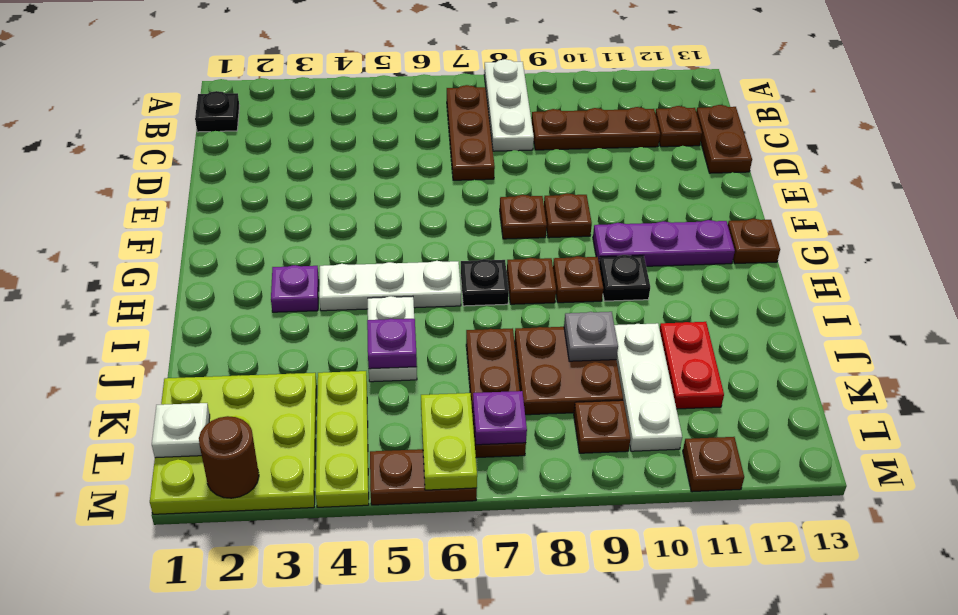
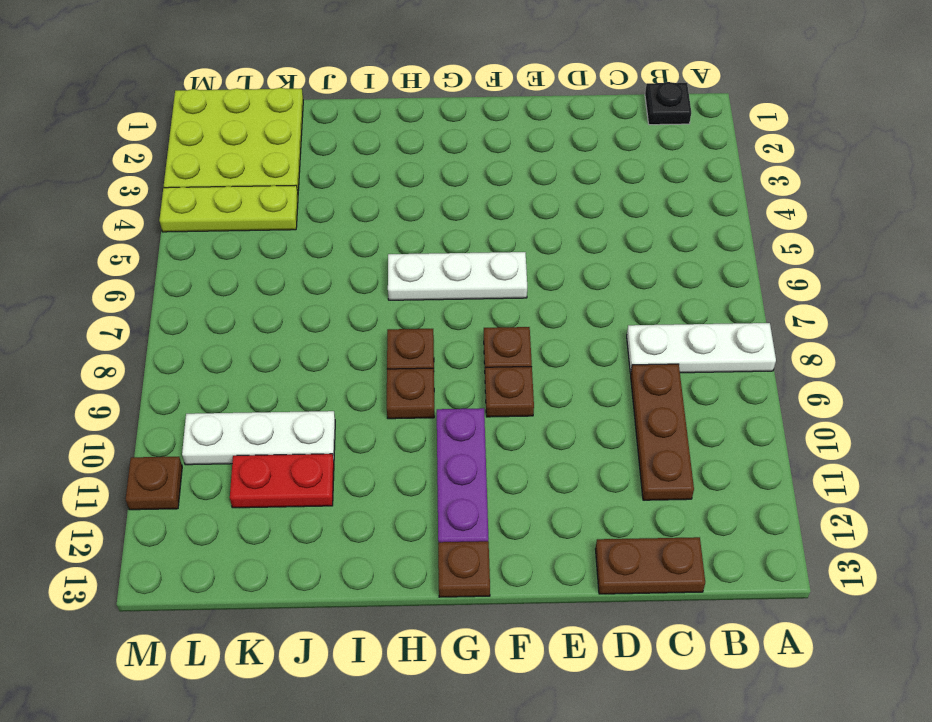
white 1x3 plate [388,252,527,300] -> white 1x3 plate turned to [319,261,461,311]
none -> brown 1x3 plate [447,85,495,180]
none -> brown 1x1 plate [655,106,702,147]
none -> purple 1x1 plate [271,265,319,312]
none -> black 1x1 plate [461,259,509,306]

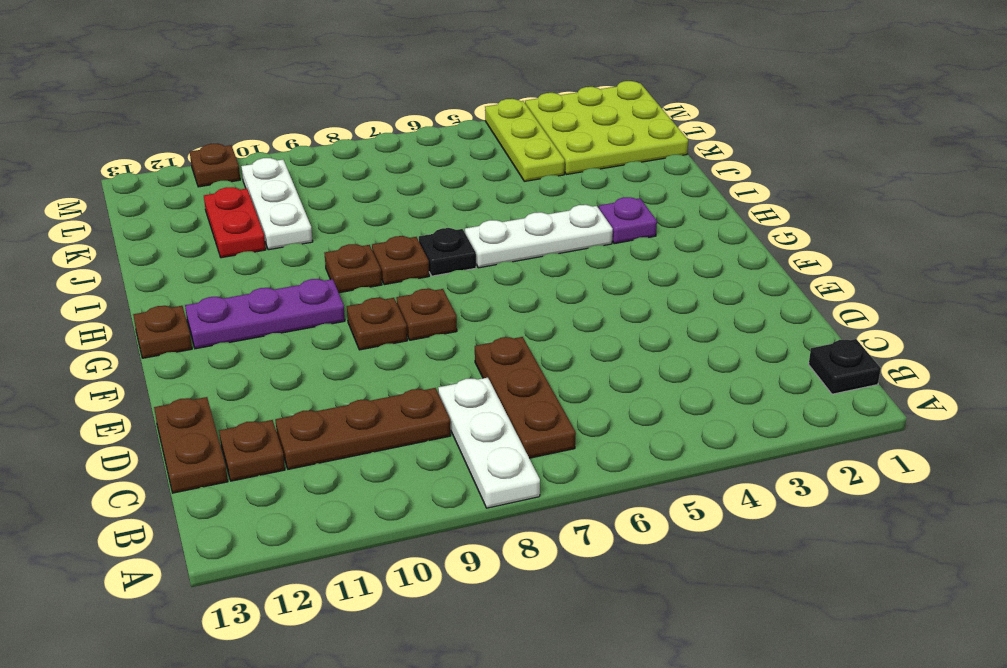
none -> black 1x1 plate [599,255,650,301]
none -> white 1x2 plate [368,296,417,382]
none -> brown 1x3 plate [466,328,526,458]
none -> brown 2x2 plate [515,327,623,415]

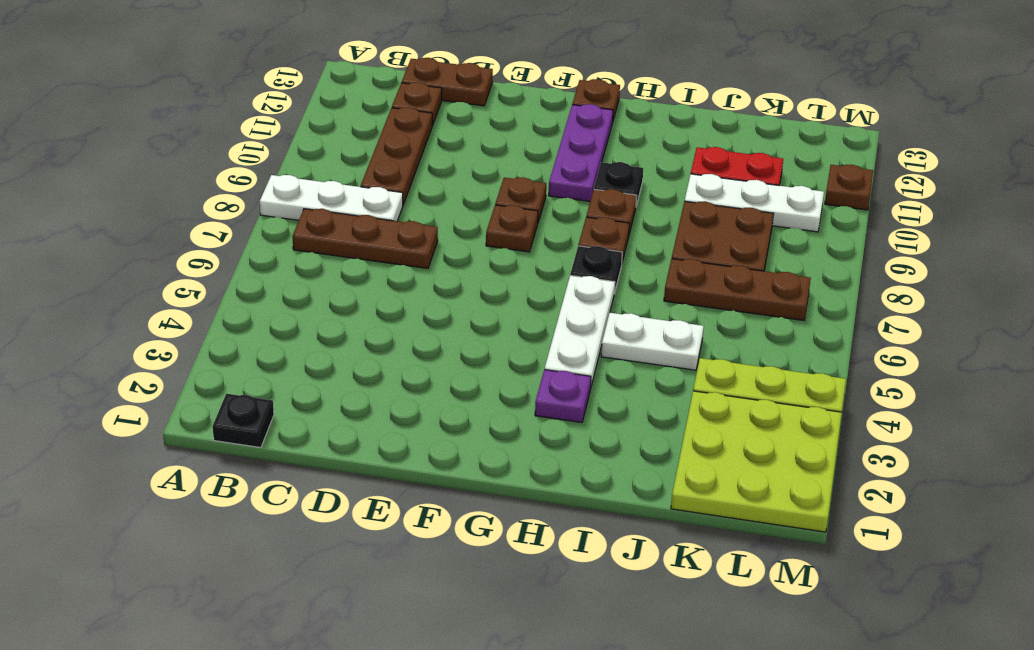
none -> brown 1x1 plate [574,400,630,453]
none -> brown 1x2 plate [370,449,477,505]
none -> purple 1x1 plate [367,319,417,369]
none -> grey 1x1 plate [564,312,618,361]

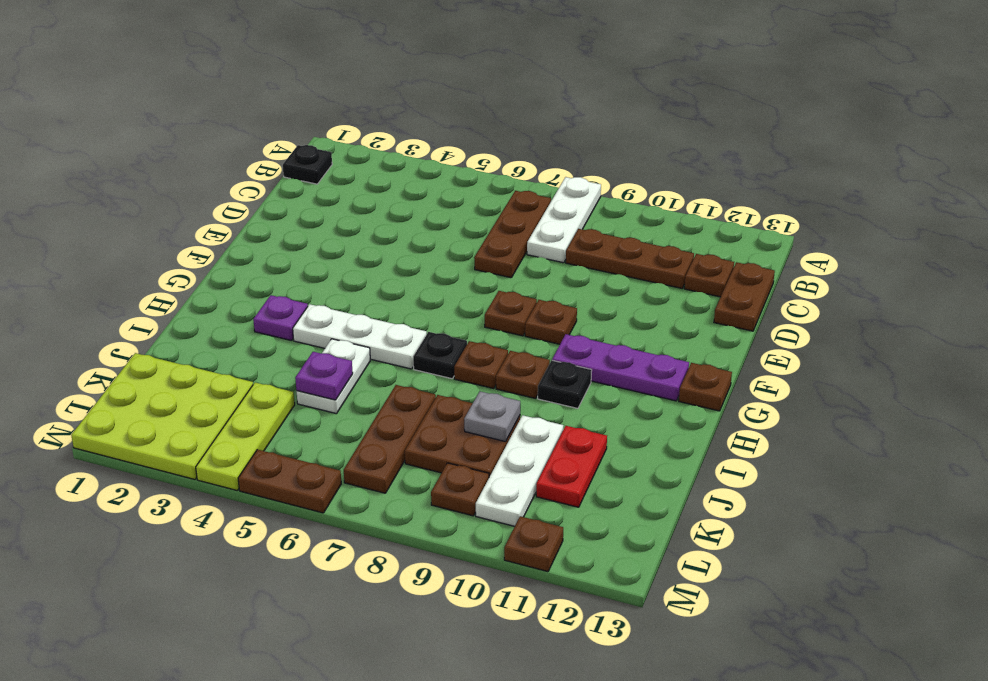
none -> white 1x1 plate [152,403,210,458]
none -> lime 1x2 plate [421,393,477,490]
none -> purple 1x1 plate [473,391,527,445]
none -> brown 1x1 round brick [199,416,259,498]

